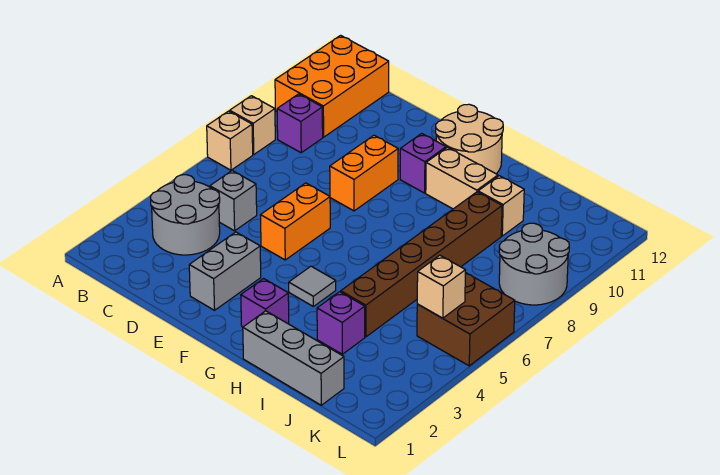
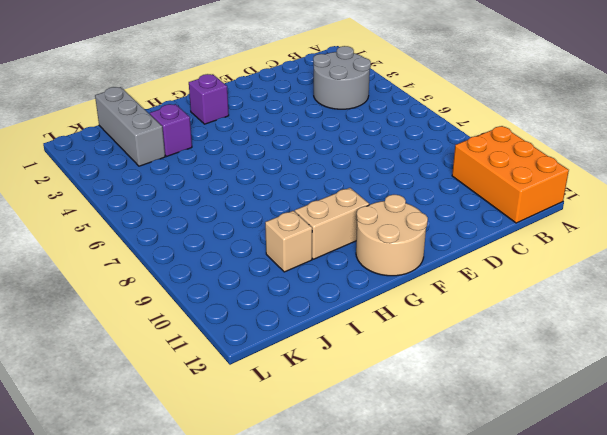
grey 1x3 brick [95,87,165,166] -> grey 1x3 brick turned to [243,311,344,405]
none -> tan 1x1 brick [207,111,253,170]
none -> tan 1x1 brick [230,96,275,154]
none -> purple 1x1 brick [277,94,323,153]

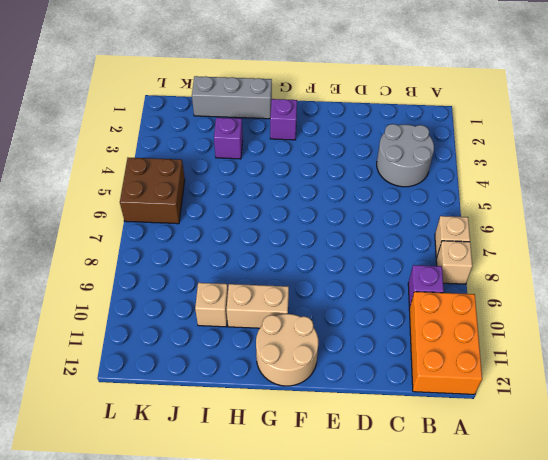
none -> grey 1x1 brick [210,171,257,231]
none -> grey 1x2 brick [189,232,261,310]
none -> orange 1x2 brick [261,183,330,260]

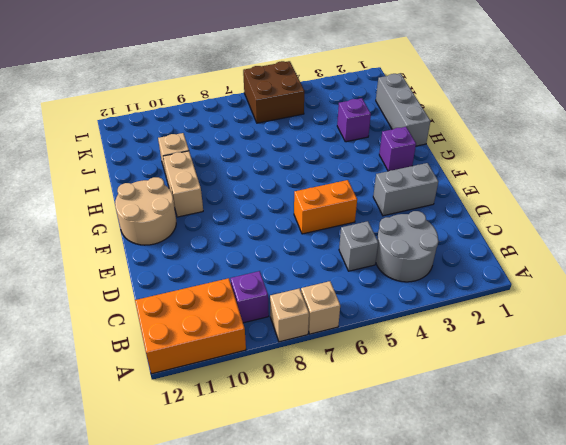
none -> orange 1x2 brick [330,135,398,211]
none -> purple 1x1 brick [400,134,446,193]
none -> grey 1x1 tile [289,266,336,306]

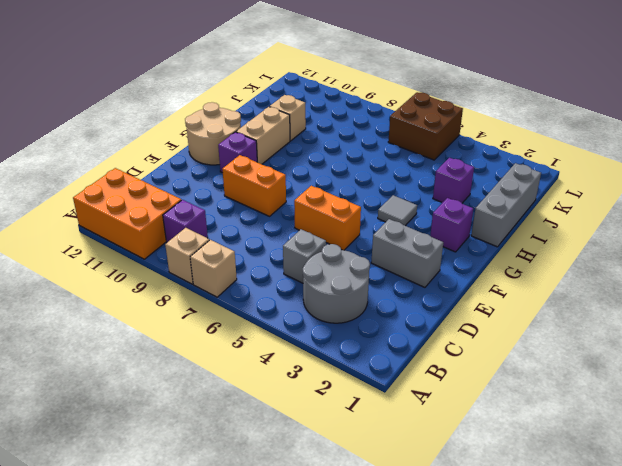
none -> brown 1x6 brick [341,192,502,337]
none -> grey 2x2 round brick [499,223,569,305]
none -> tan 1x1 brick [417,255,466,318]

